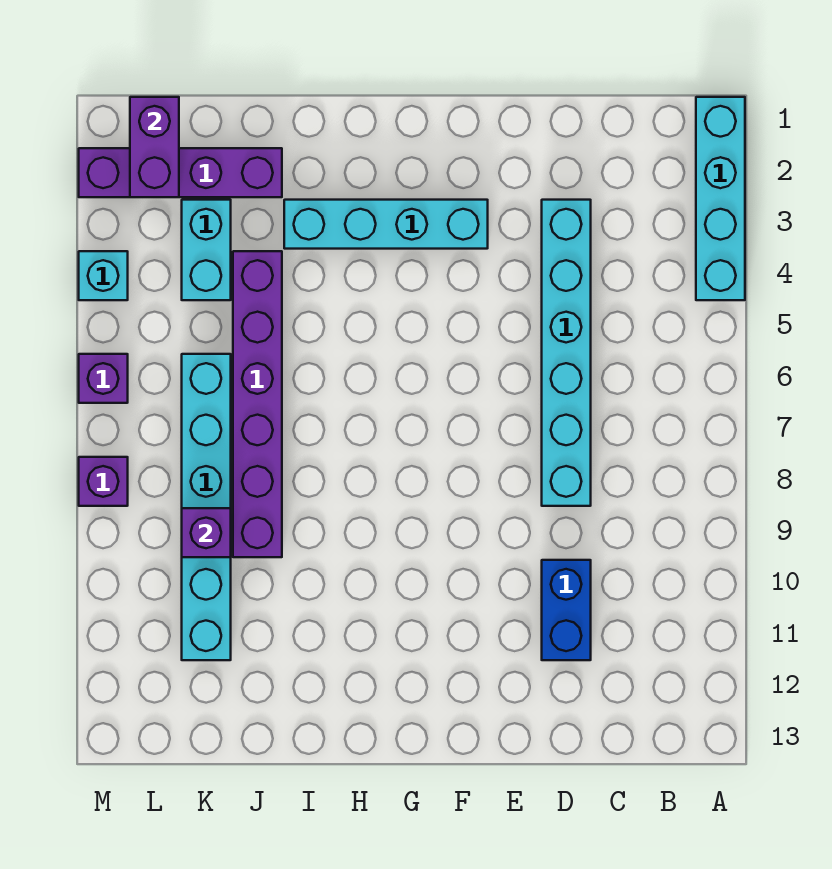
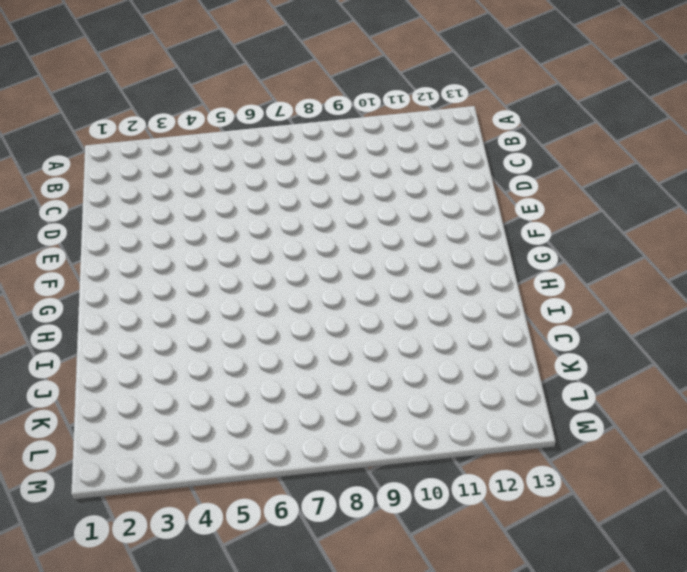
none -> cyan 1x4 brick [696,97,745,300]
none -> cyan 1x6 brick [542,200,591,506]
none -> blue 1x2 brick [542,560,591,660]

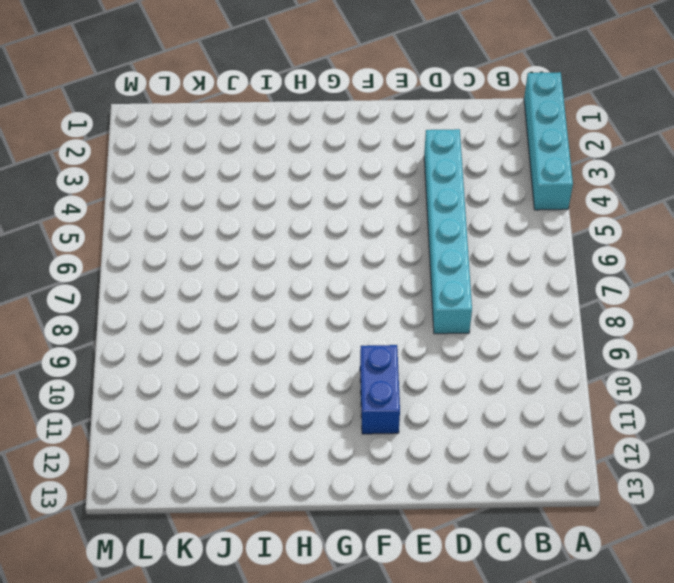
blue 1x2 brick [360,345,400,434] -> blue 1x2 brick moved to [542,560,591,660]
none -> cyan 1x4 brick [284,200,488,249]
none -> purple 1x4 brick [79,148,282,197]
none -> purple 1x6 brick [233,251,282,557]

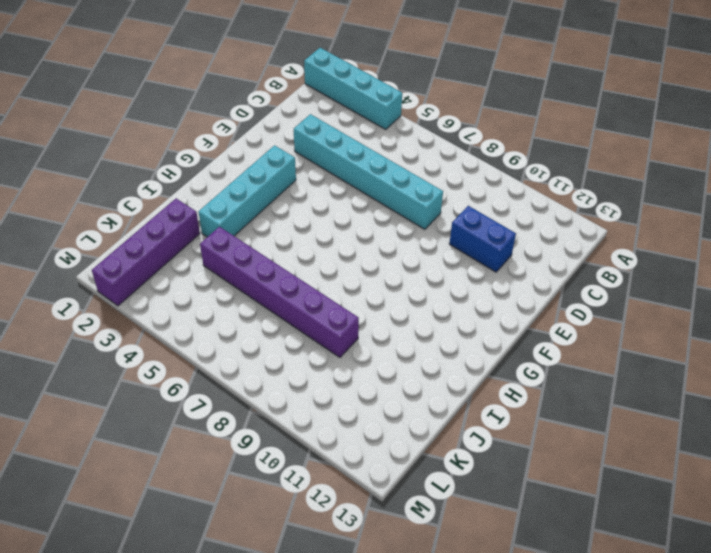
none -> cyan 1x2 brick [182,200,231,300]
none -> cyan 1x6 brick [182,354,231,660]
none -> cyan 1x1 brick [79,251,128,300]

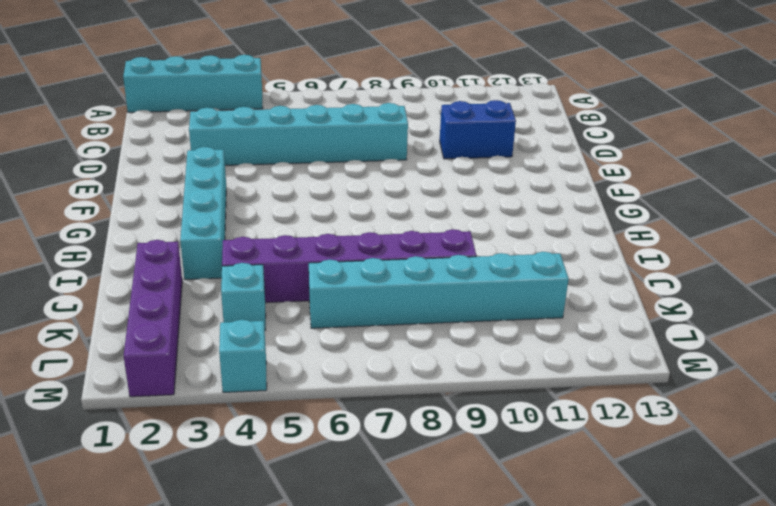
cyan 1x1 brick [221,263,266,330] -> cyan 1x2 brick [182,200,231,300]
none -> purple 1x1 brick [79,354,128,403]
none -> purple 1x1 brick [79,457,128,506]
none -> purple 1x1 brick [182,508,231,557]

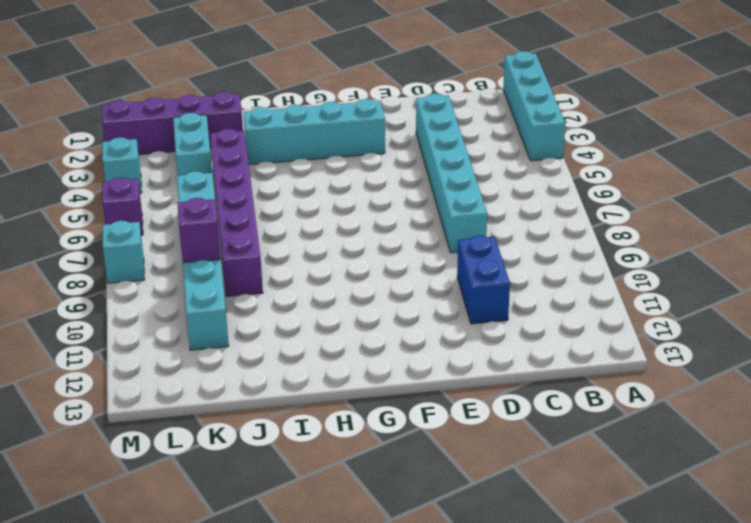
cyan 1x1 brick [103,221,145,283] -> purple 1x1 brick [79,457,128,506]
none -> purple 1x2 brick [130,97,179,197]

